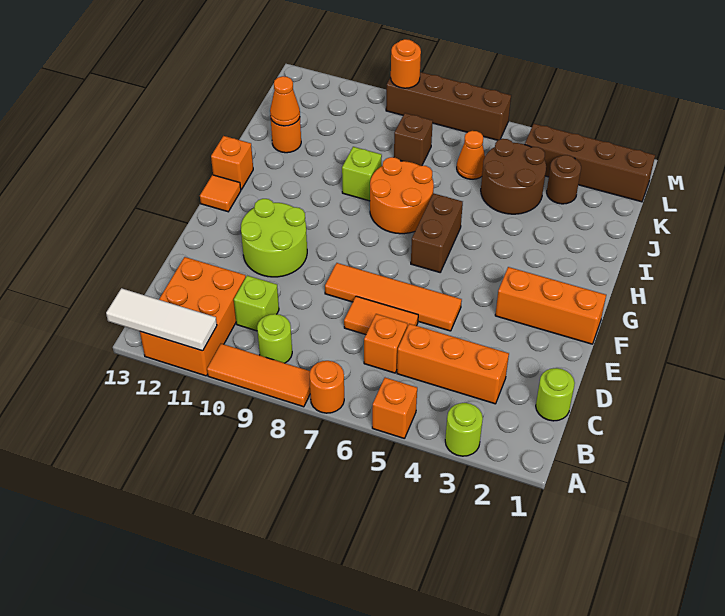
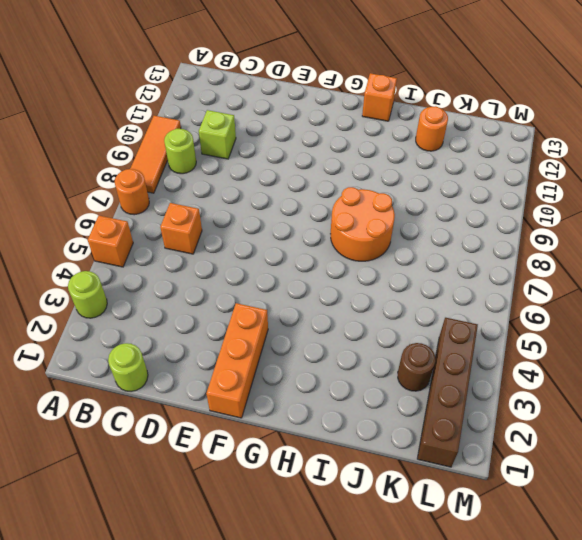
none -> orange 2x3 brick [140,257,246,376]
none -> orange 1x3 brick [397,324,509,404]
none -> orange 1x2 tile [344,296,418,335]

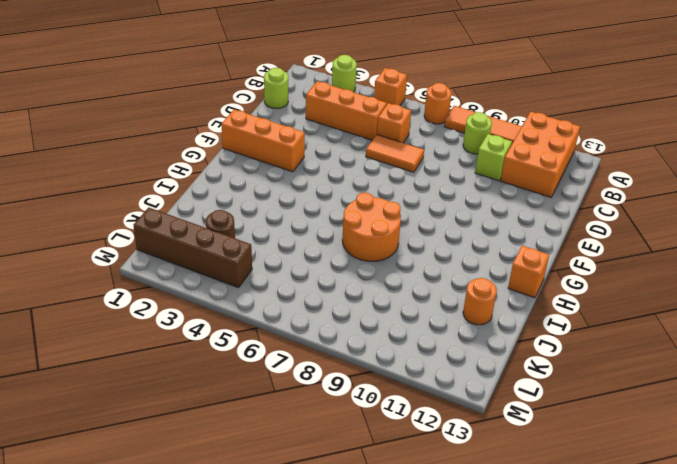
none -> orange 1x4 tile [325,263,462,331]
none -> lime 2x2 round brick [241,199,307,277]
none -> brown 1x2 brick [411,193,463,272]

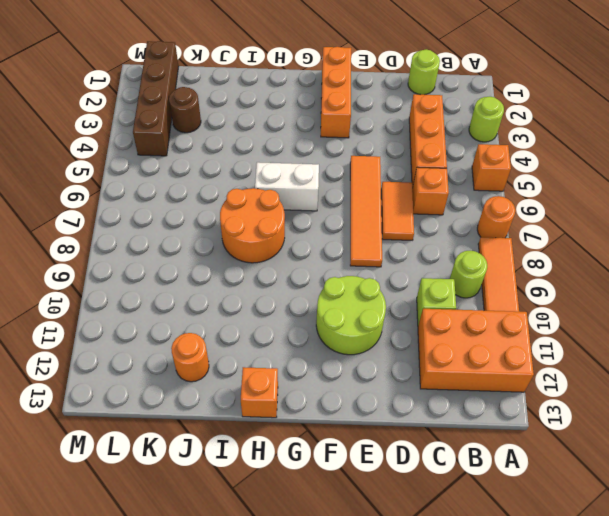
white 1x2 brick [255,162,319,211] -> brown 1x2 brick [411,193,463,272]
none -> orange 1x1 tile [200,175,241,212]
none -> lime 1x1 brick [342,147,382,201]
none -> brown 2x2 round brick [481,139,546,214]

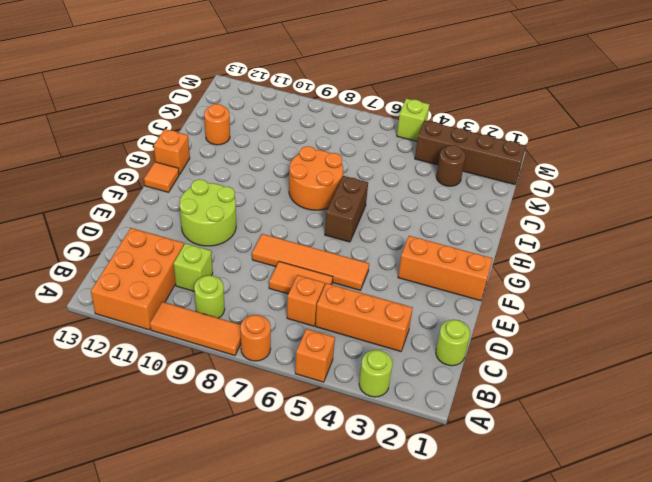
lime 1x1 brick [397,98,430,141] -> lime 1x1 brick moved to [342,147,382,201]
none -> brown 2x2 round brick [481,139,546,214]
none -> orange 1x1 cone [457,131,485,179]
none -> brown 1x1 brick [394,113,433,166]

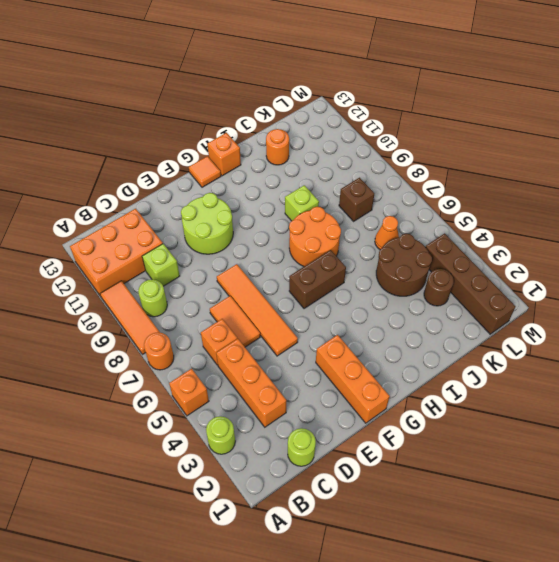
none -> brown 1x4 brick [386,72,511,140]
none -> white 1x3 tile [106,288,217,351]
none -> orange 1x1 cone [270,76,300,126]

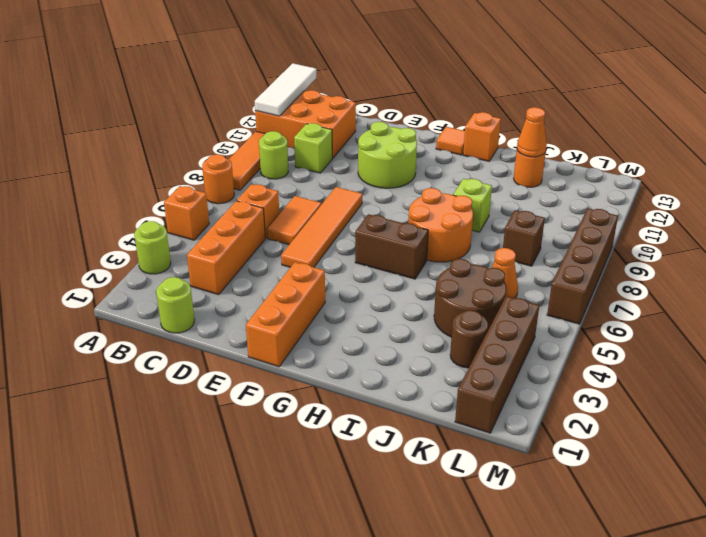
none -> orange 1x1 round brick [391,39,421,88]

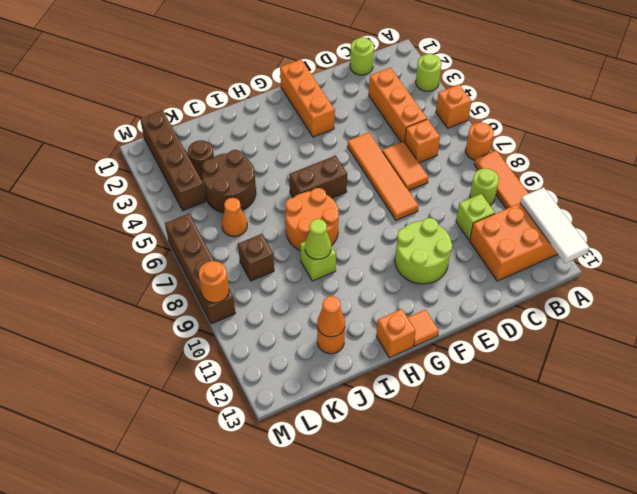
lime 1x1 cone [305,219,331,259] -> none

